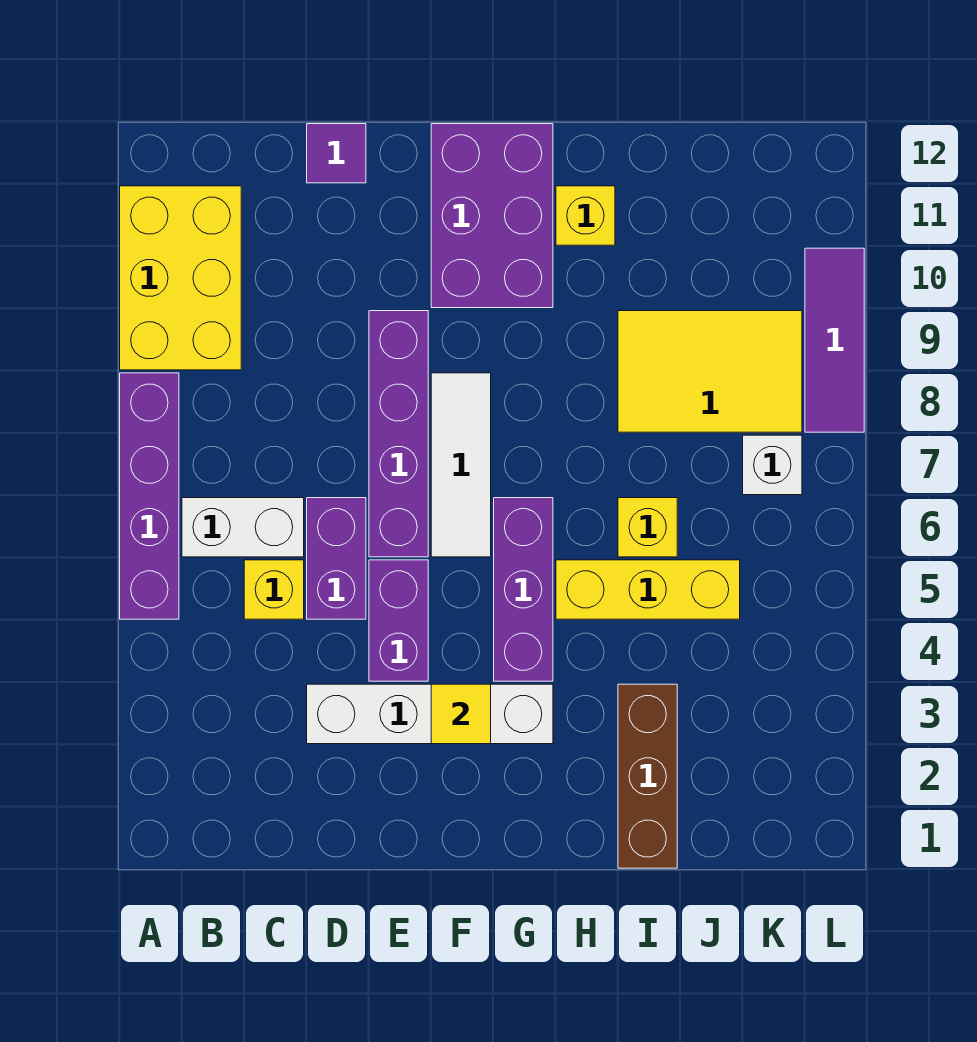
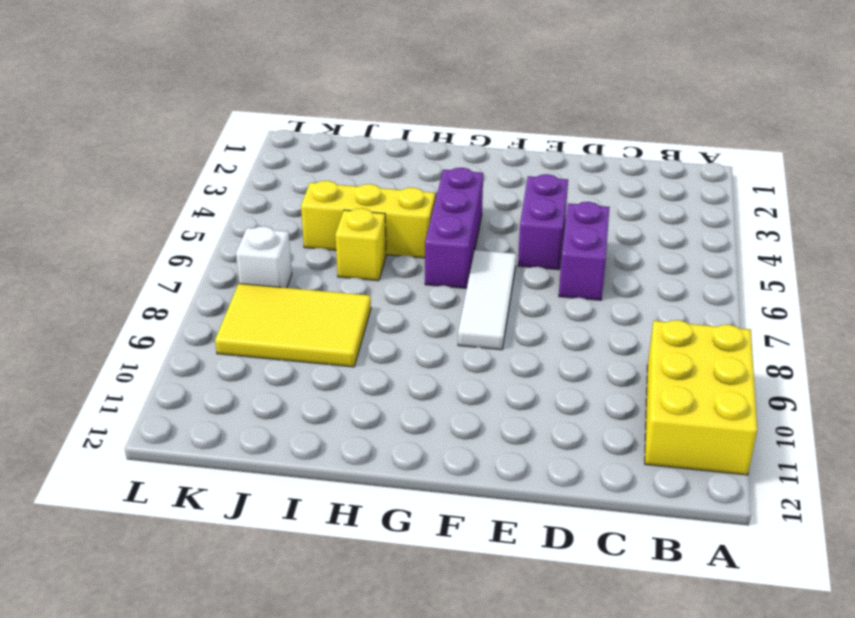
none -> purple 1x4 brick [120,373,179,619]
none -> white 1x2 brick [182,498,304,557]
none -> yellow 1x1 brick [244,560,304,619]

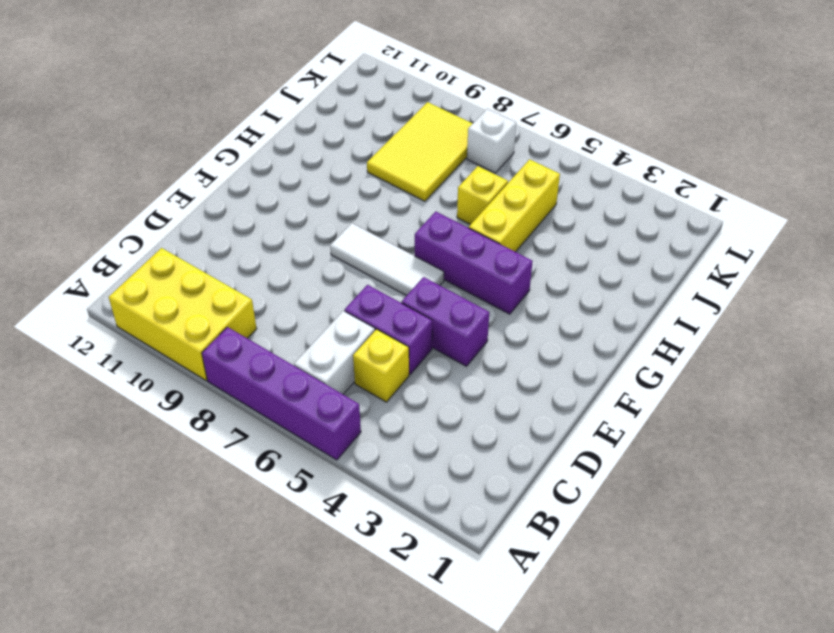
none -> white 1x4 brick [307,684,553,744]
none -> purple 1x1 tile [307,124,366,183]
none -> purple 1x4 brick [369,311,428,557]

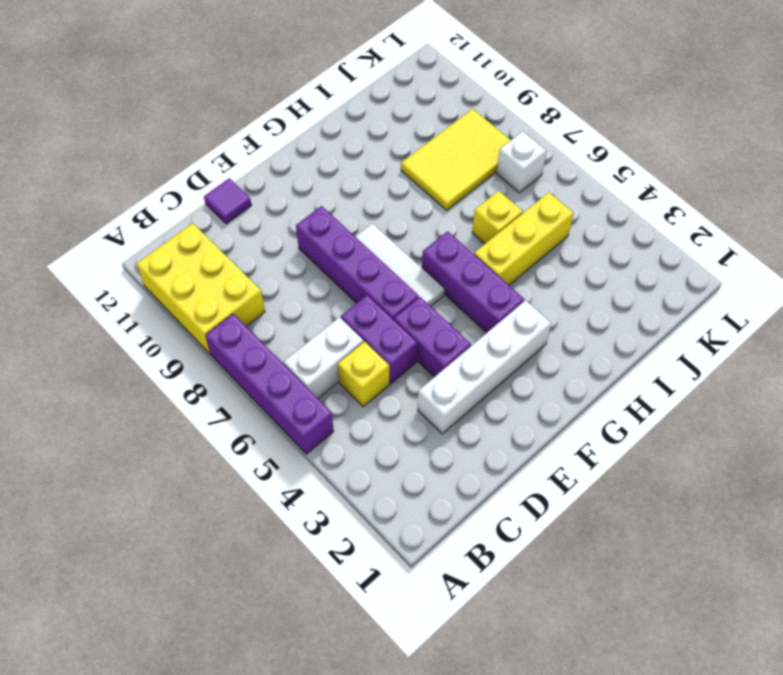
none -> purple 2x3 brick [431,124,553,308]
none -> yellow 1x1 brick [556,186,615,245]
none -> brown 1x3 brick [618,684,677,868]

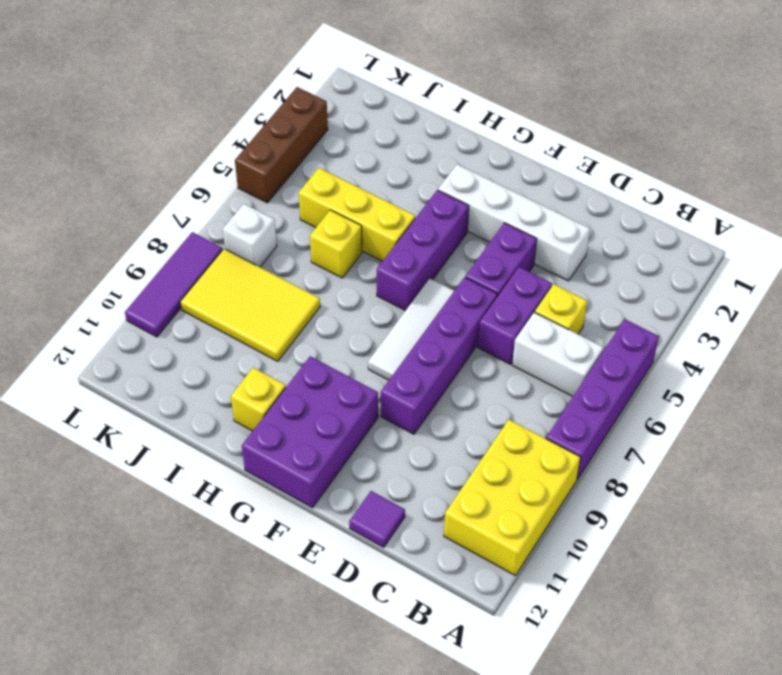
brown 1x3 brick [235,87,328,203] -> brown 1x3 brick moved to [618,684,677,868]
none -> yellow 1x1 tile [431,684,491,744]

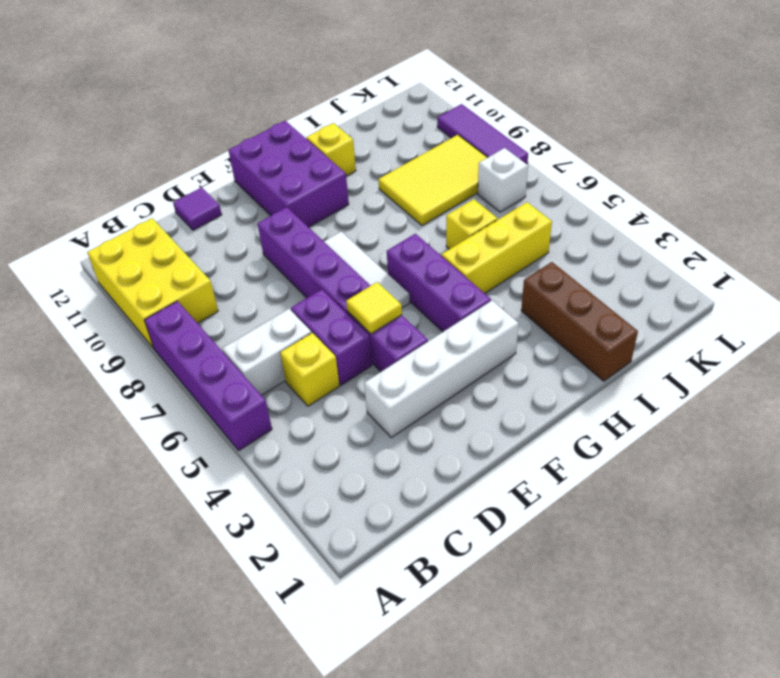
yellow 1x1 tile [346,282,402,334] -> yellow 1x1 tile moved to [431,684,491,744]

